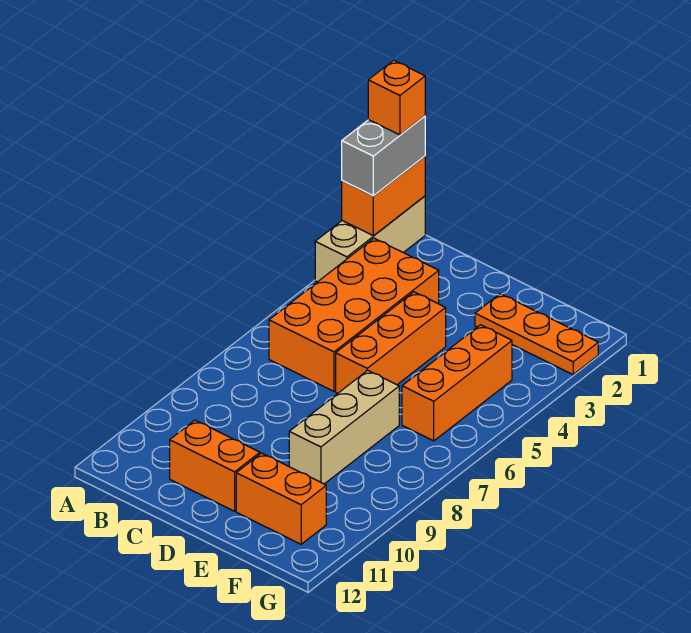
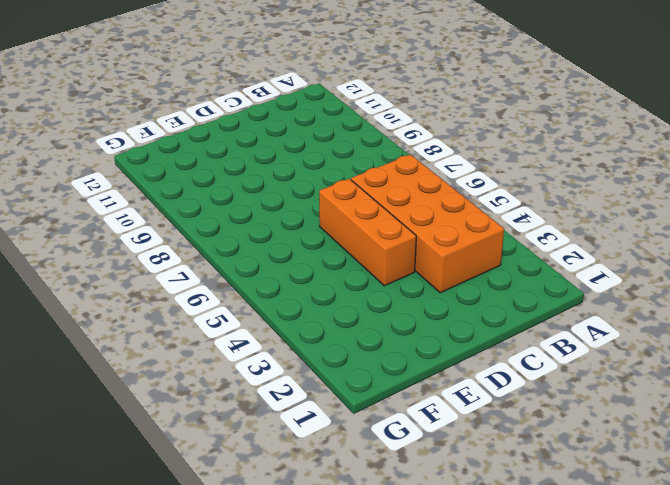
none -> tan 1x3 brick [315,196,425,282]
none -> orange 1x2 brick [170,420,260,511]

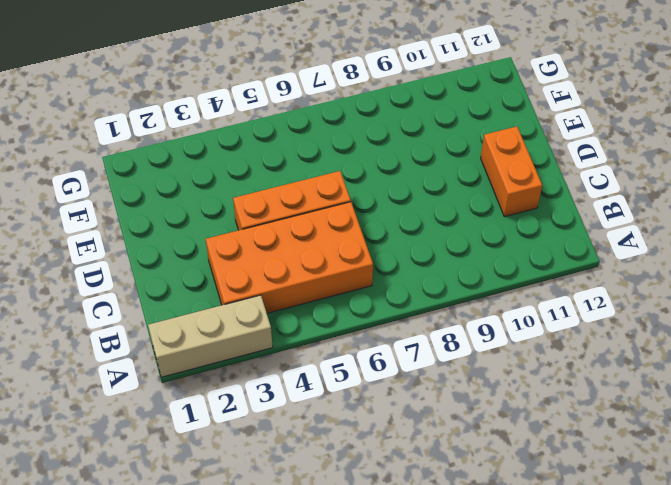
none -> orange 1x3 plate [475,294,598,374]
none -> tan 1x3 brick [289,370,399,484]

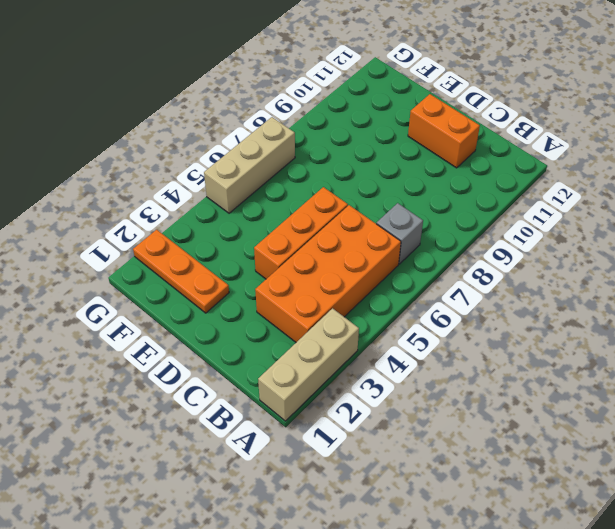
grey 1x1 brick [376,203,423,264] -> none
tan 1x3 brick [204,117,295,213] -> tan 1x3 brick moved to [289,370,399,484]
none -> orange 1x2 brick [236,453,326,544]
none -> orange 1x3 brick [402,325,512,441]

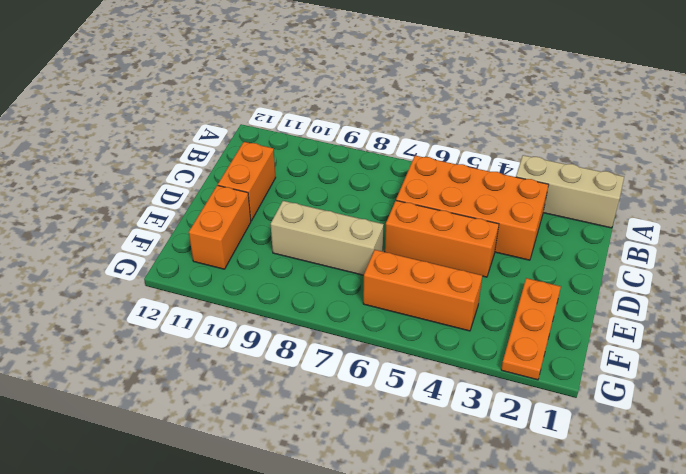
none -> orange 1x2 brick [342,156,425,236]
none -> grey 1x2 brick [342,116,425,196]

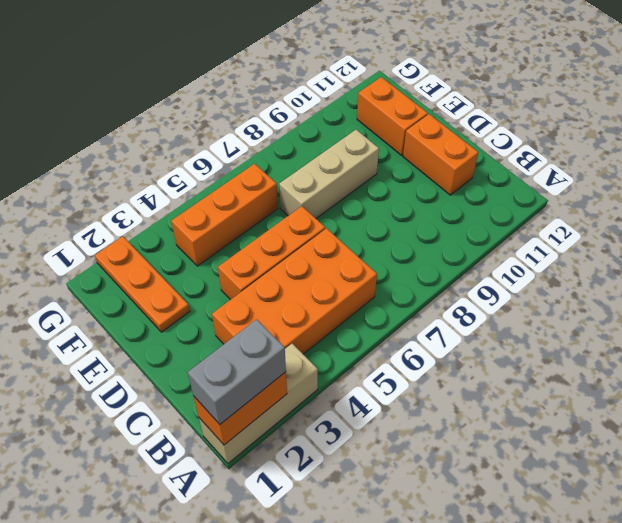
none -> orange 1x1 brick [368,60,425,135]

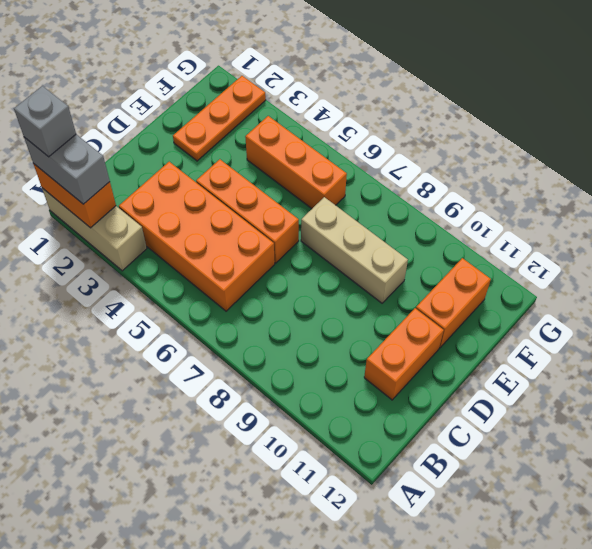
grey 1x1 brick [14,86,76,157] -> orange 1x1 brick [368,60,425,135]

